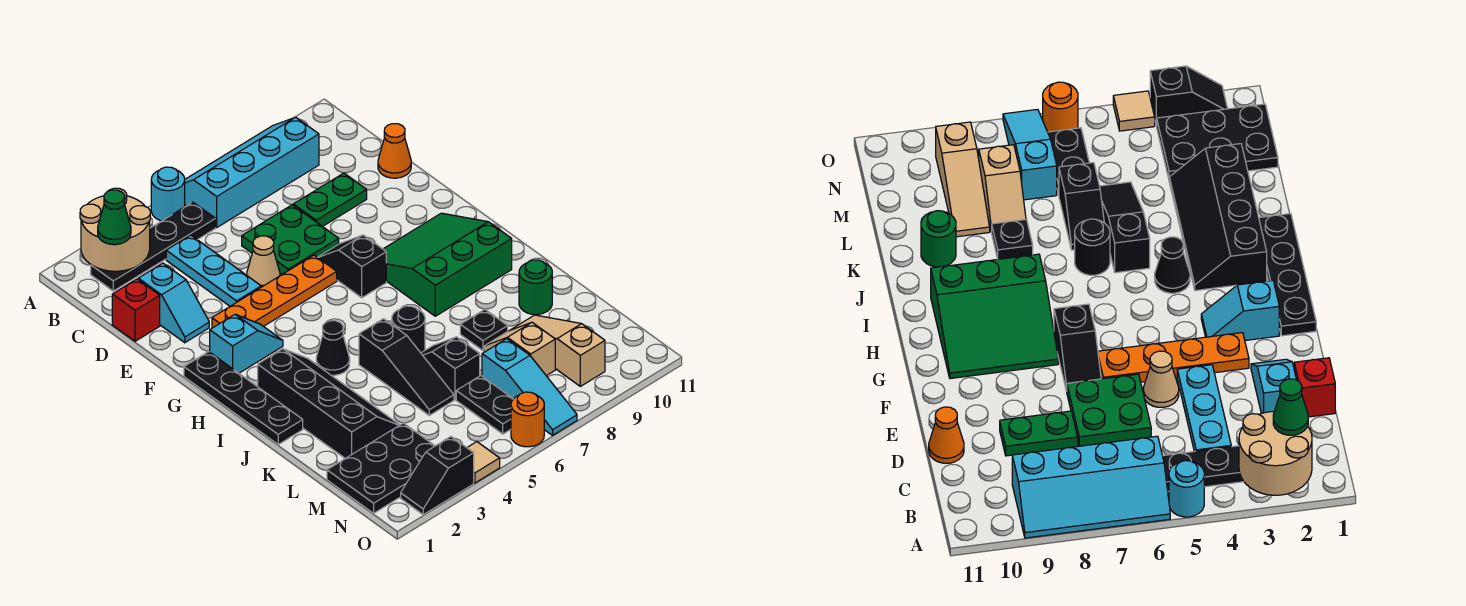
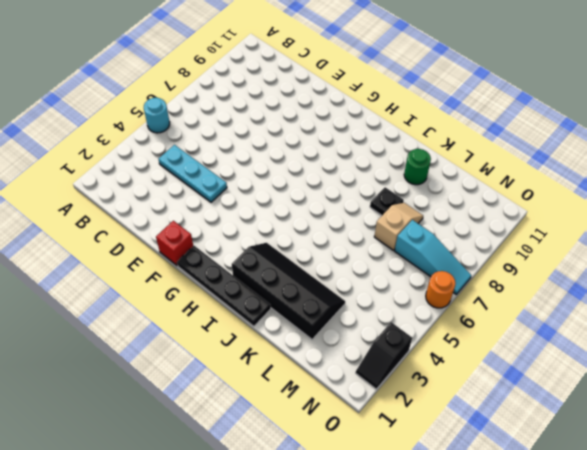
red 1x1 brick [156,221,193,266] -> red 1x1 brick moved to [112,279,160,341]
tan 1x2 slope [374,203,423,250] -> tan 1x2 slope turned to [484,322,555,376]
none -> cyan 2x4 slope [185,117,319,227]
none -> black 1x4 plate [91,202,216,291]
none -> cyan 1x2 slope [138,263,209,343]
none -> green 2x2 plate [242,205,339,275]

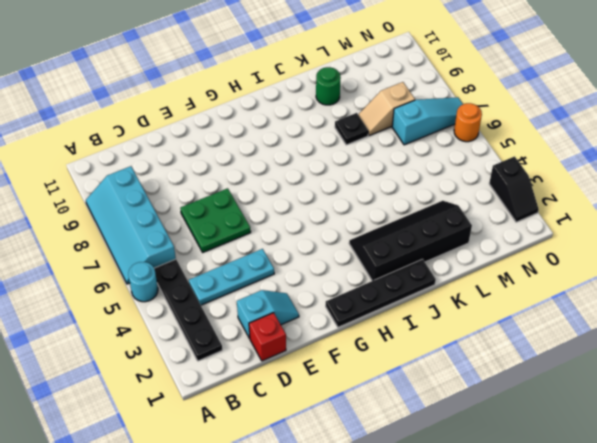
none -> green 1x2 plate [293,173,367,227]
none -> orange 1x1 cone [378,124,411,178]
none -> tan 1x1 cone [247,236,280,287]
none -> orange 1x4 plate [212,255,337,328]

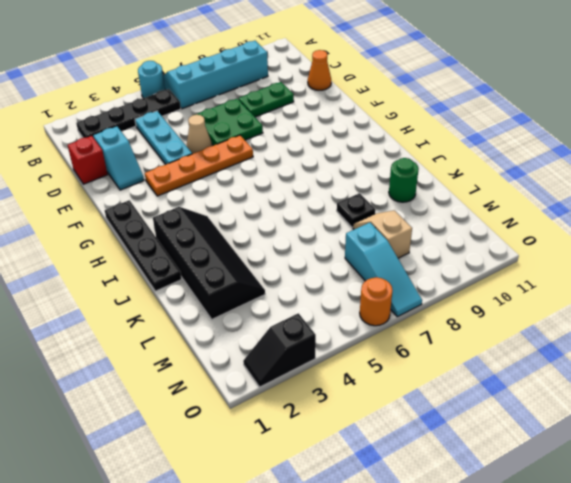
none -> black 1x2 slope [318,235,386,298]
none -> cyan 1x2 slope [210,315,283,373]
none -> green 3x3 slope [383,213,512,316]
none -> black 1x1 cone [316,321,350,375]

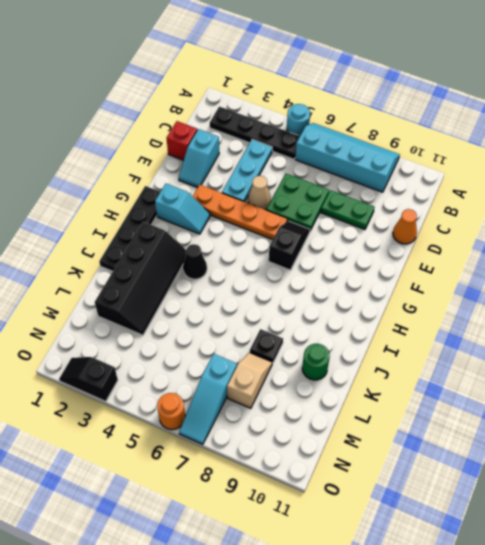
none -> green 3x3 slope [383,213,512,316]
none -> black 1x3 slope [359,319,454,415]
none -> black 1x1 round brick [392,306,425,353]
none -> black 1x2 slope [421,337,480,400]

